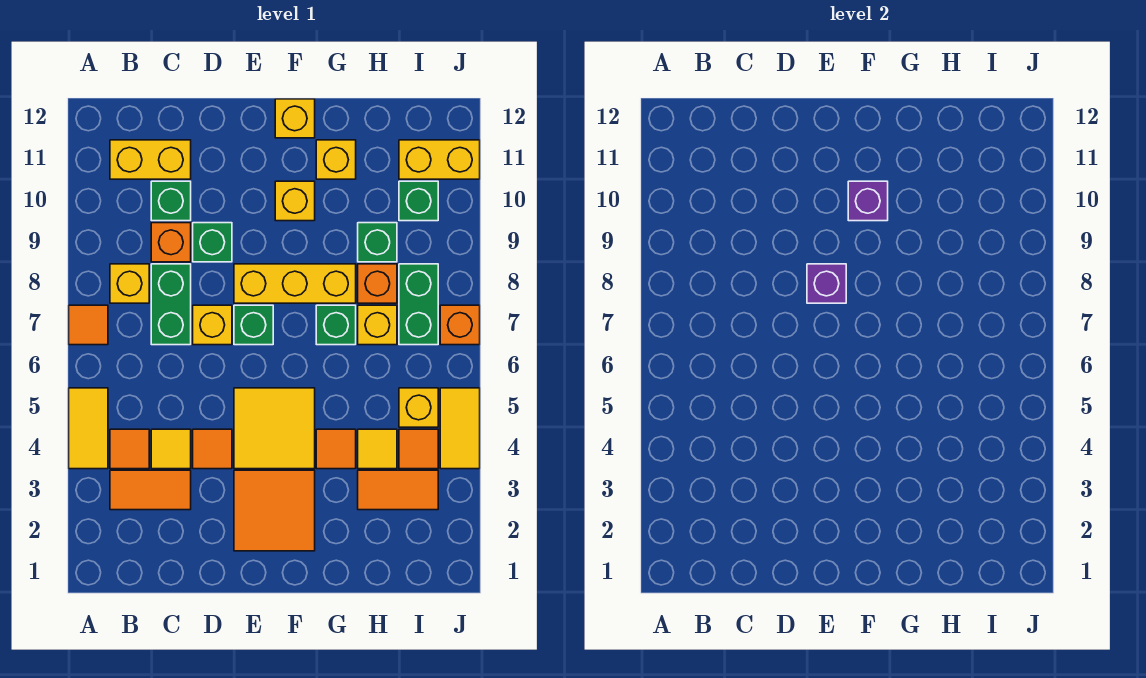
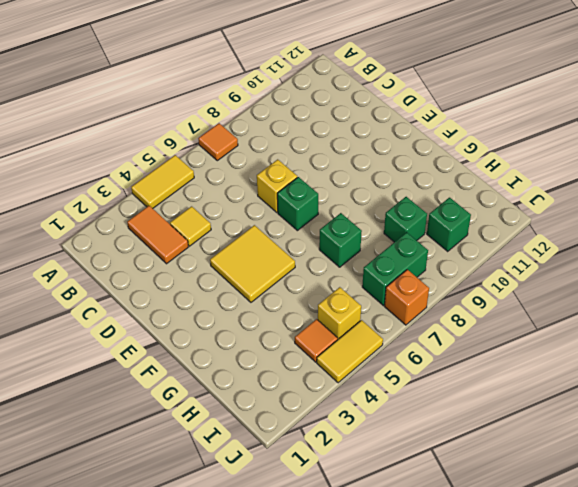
none -> orange 1x1 tile [110,429,149,469]
none -> yellow 1x1 brick [110,264,149,303]
none -> yellow 1x2 brick [110,140,191,179]
none -> green 1x2 brick [151,264,191,345]

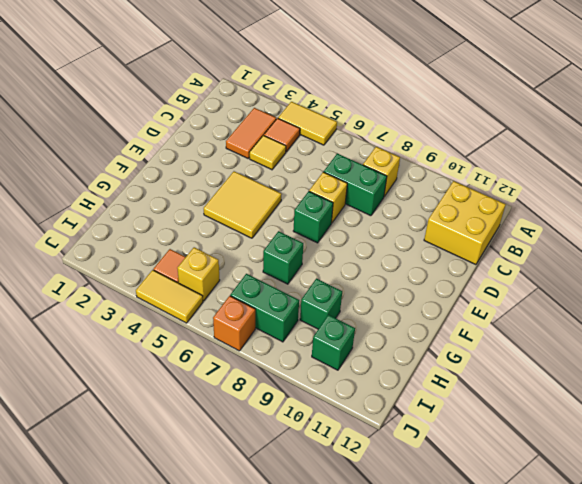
yellow 2x2 brick [424,181,506,265] -> yellow 1x2 brick [110,140,191,179]
none -> orange 1x1 tile [69,305,108,345]
none -> orange 1x1 brick [151,223,191,262]
none -> green 1x1 brick [151,181,191,221]
none -> orange 1x1 tile [193,429,232,469]

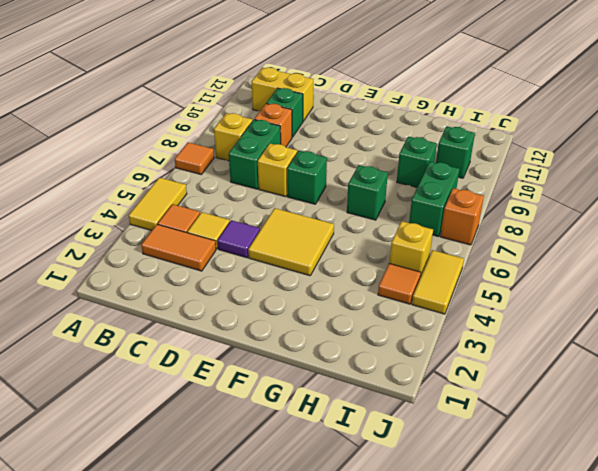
purple 1x1 tile [217,220,260,258] -> orange 1x1 tile [193,429,232,469]
none -> green 1x1 brick [193,223,232,262]
none -> orange 2x2 tile [234,470,315,551]
none -> yellow 1x3 brick [234,264,356,303]
none -> yellow 1x1 brick [275,181,315,221]

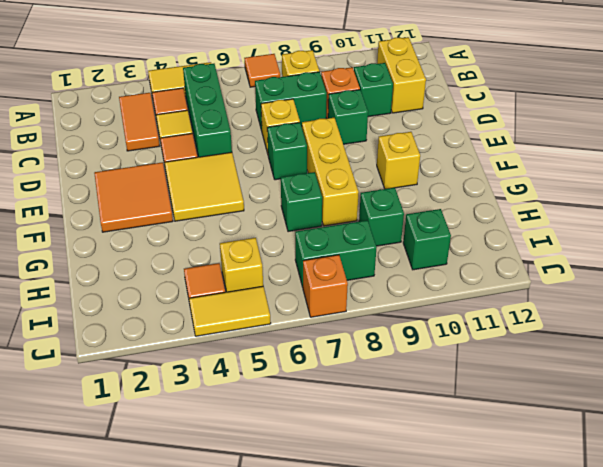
green 1x3 brick [183,64,232,157] -> none
none -> yellow 1x1 brick [275,99,315,138]
none -> orange 1x1 tile [316,429,356,469]
none -> yellow 1x1 brick [316,140,356,179]
none -> orange 1x2 tile [358,470,438,510]

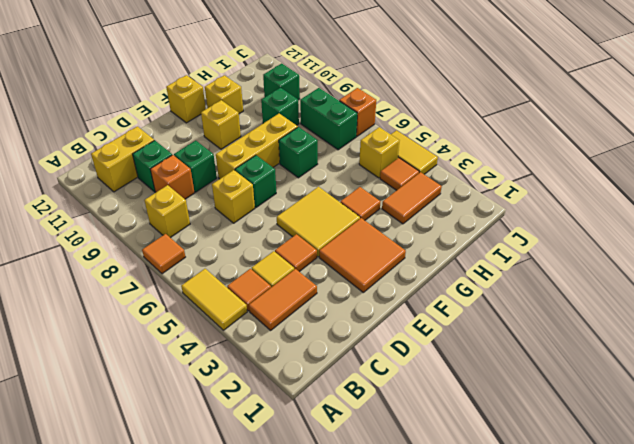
none -> green 1x2 brick [151,264,191,345]
none -> yellow 1x1 tile [358,429,397,469]
none -> yellow 1x1 brick [358,305,397,345]
none -> orange 1x1 brick [358,264,397,303]

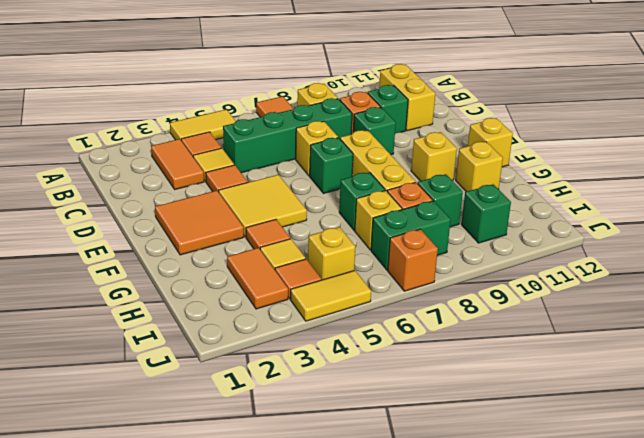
green 1x4 brick [223,98,352,173] -> green 1x2 brick [151,264,191,345]
none -> yellow 1x2 brick [399,140,480,179]
none -> purple 1x1 brick [807,264,846,303]
none -> purple 1x1 brick [848,181,888,221]

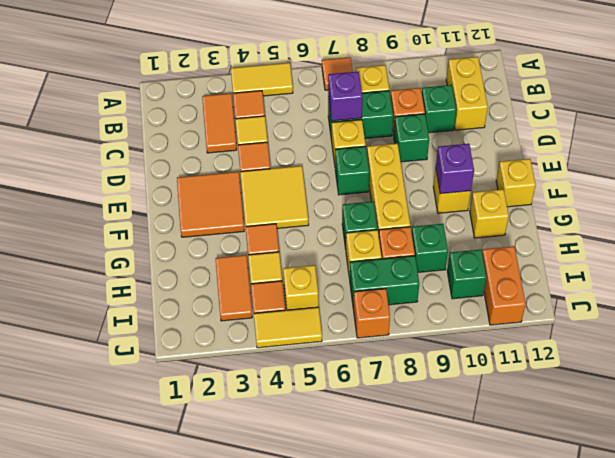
purple 1x1 brick [328,71,363,121] -> purple 1x1 brick moved to [807,264,846,303]
orange 1x2 brick [482,246,526,325] -> yellow 1x2 brick [399,140,480,179]

